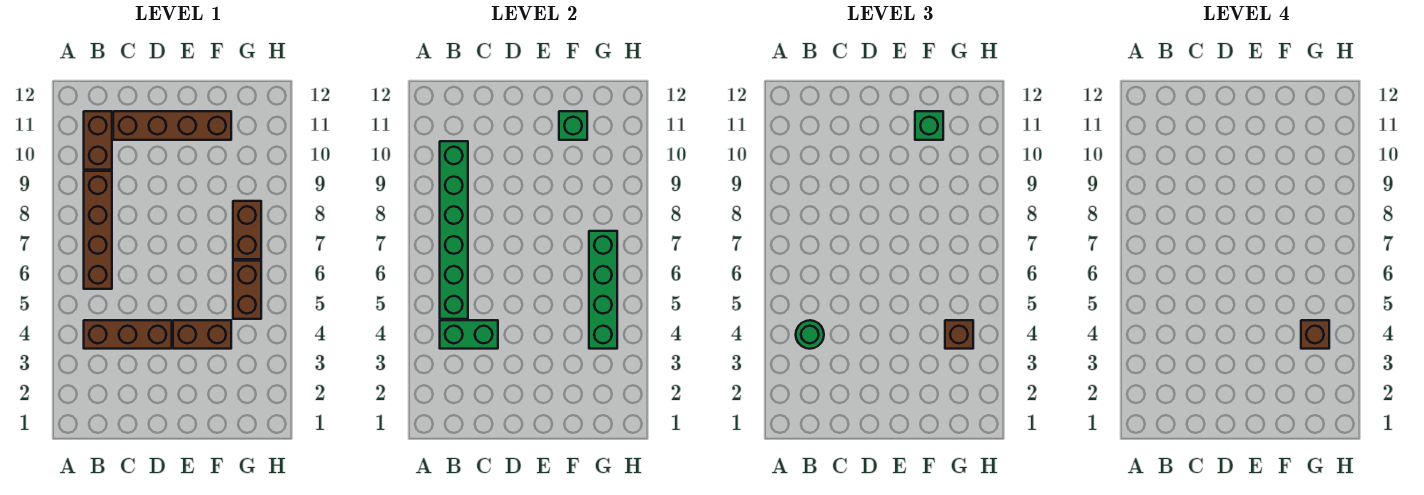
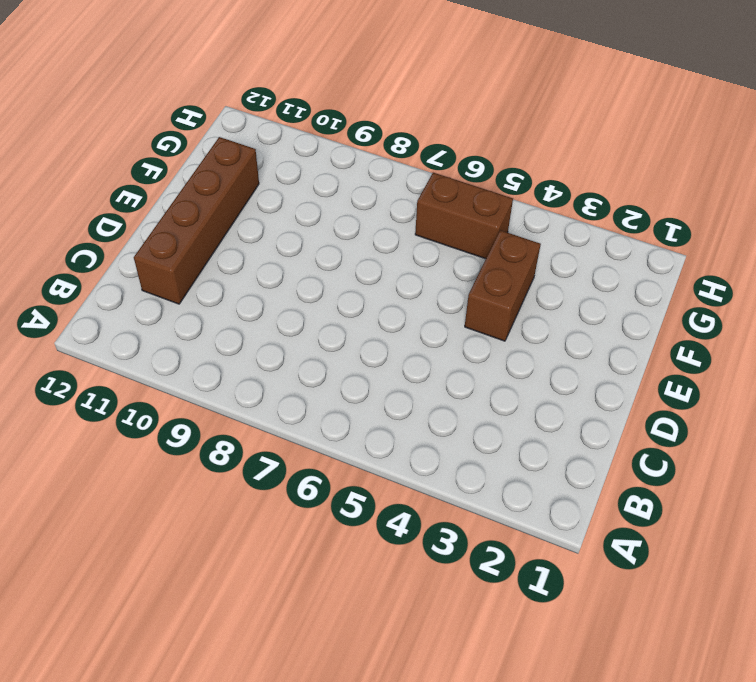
none -> brown 1x3 brick [84,320,172,349]
none -> brown 1x4 brick [84,171,112,289]
none -> brown 1x2 brick [84,111,112,170]

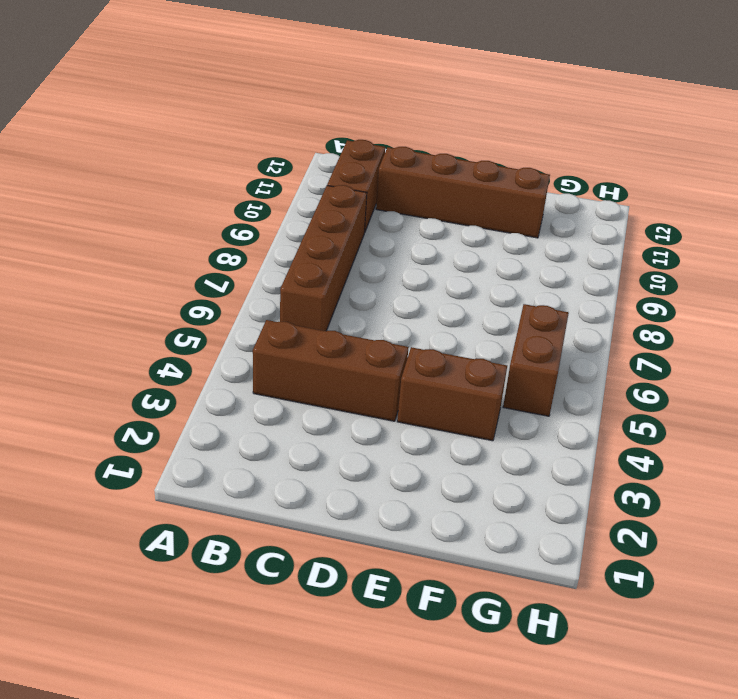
none -> brown 1x2 brick [233,201,261,259]
none -> green 1x2 brick [440,320,498,349]
none -> green 1x6 brick [440,141,468,319]

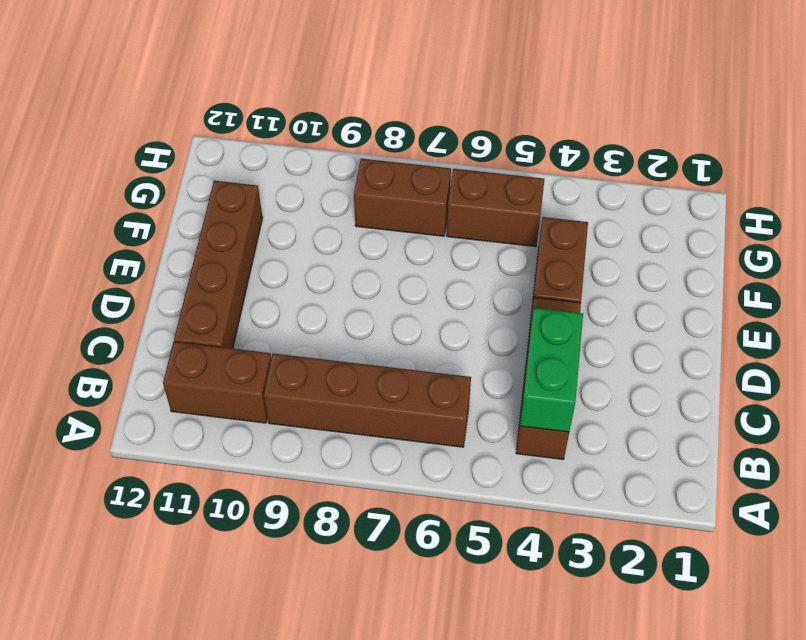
none -> green 1x6 brick [440,141,468,319]
none -> green 1x1 brick [559,111,587,140]
none -> green 1x4 brick [589,231,617,349]

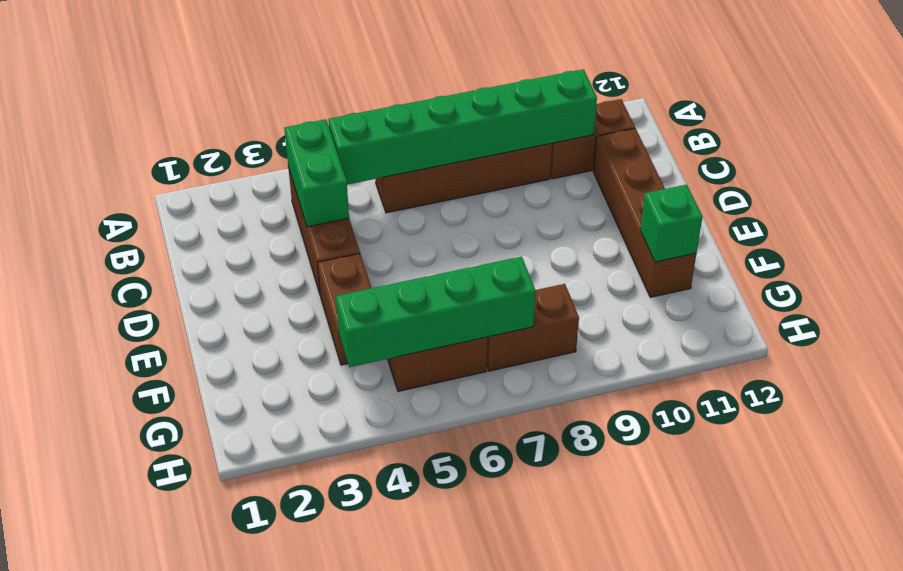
none -> green 1x1 round brick [796,320,824,349]
none -> green 1x1 brick [915,111,943,140]
none -> brown 1x1 brick [945,320,973,349]

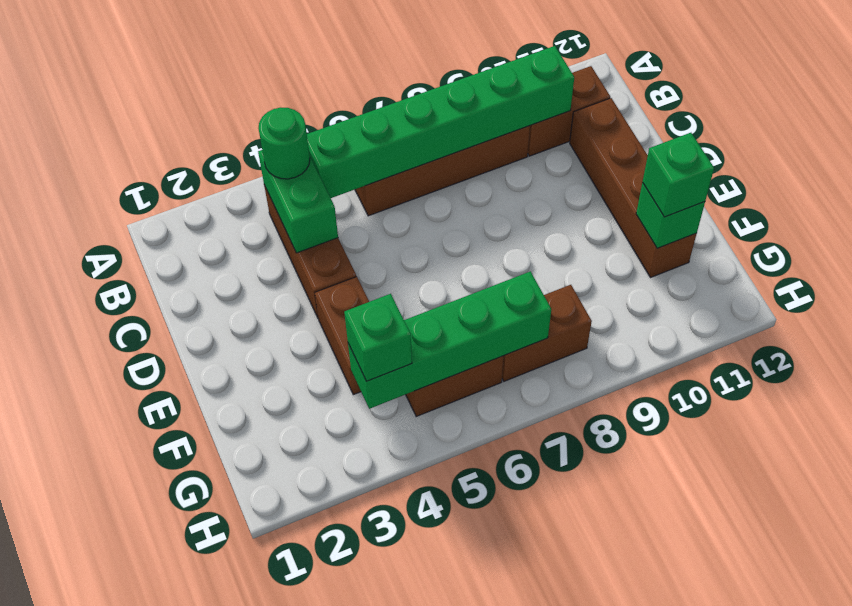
green 1x1 brick [344,294,412,381] -> brown 1x1 brick [945,320,973,349]
none -> brown 1x1 brick [1301,320,1329,349]

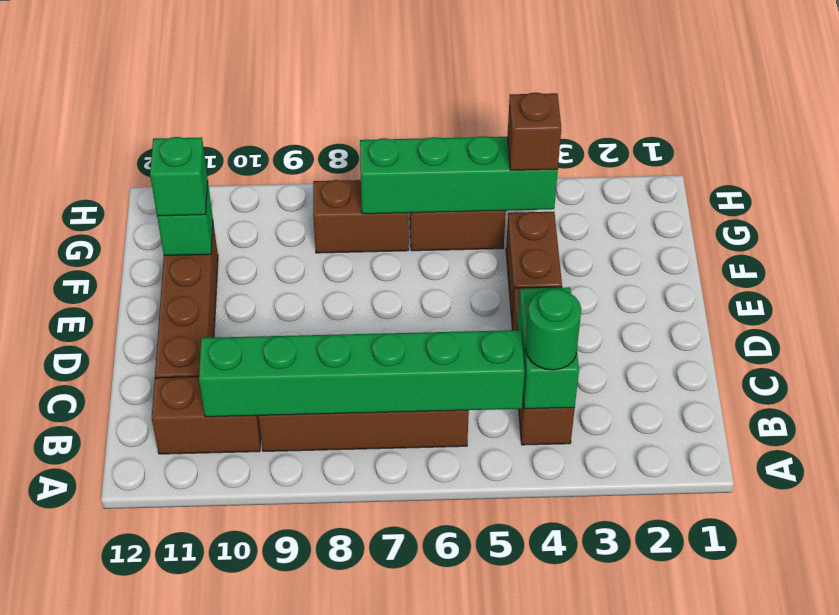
none -> brown 1x1 brick [1301,320,1329,349]

